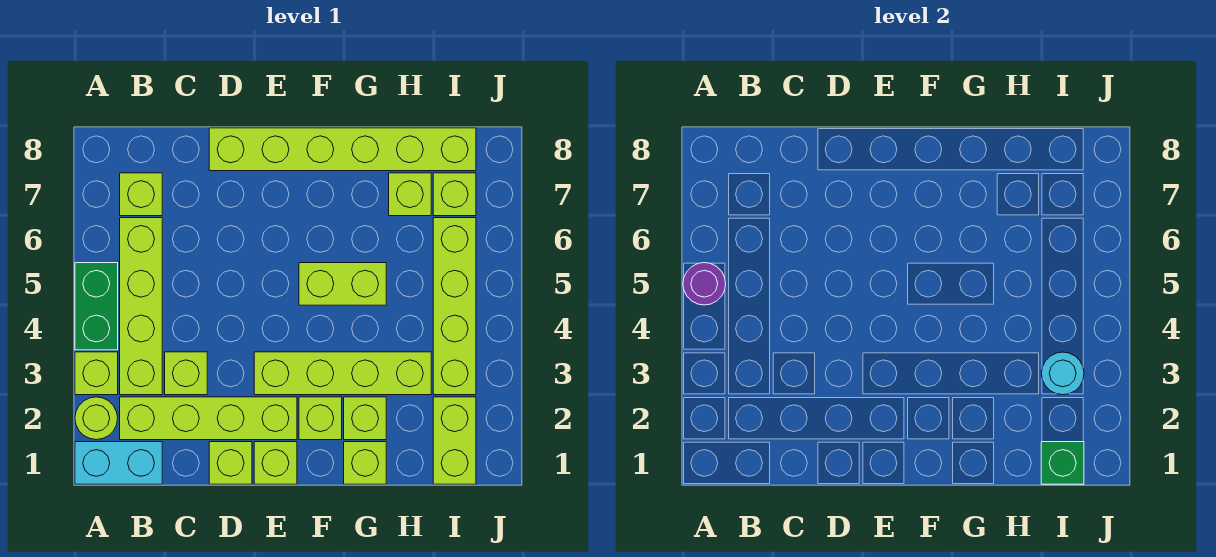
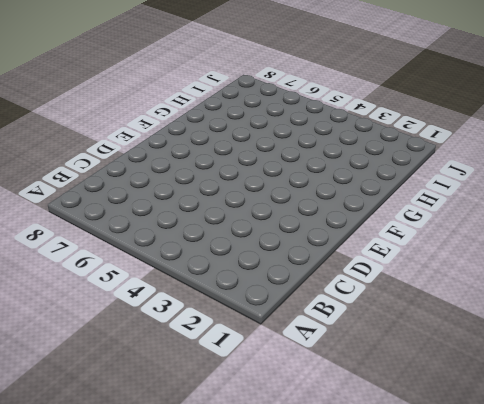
none -> cyan 1x2 brick [75,442,162,484]
none -> lime 1x1 round brick [75,397,118,440]
none -> lime 1x1 brick [75,352,118,395]

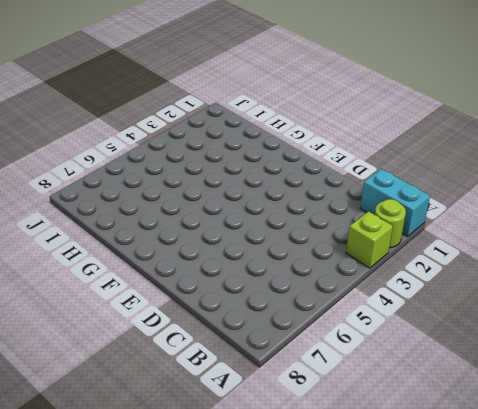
none -> green 1x2 brick [75,263,118,350]
none -> lime 1x4 brick [120,397,297,440]
none -> lime 1x4 brick [120,218,162,395]

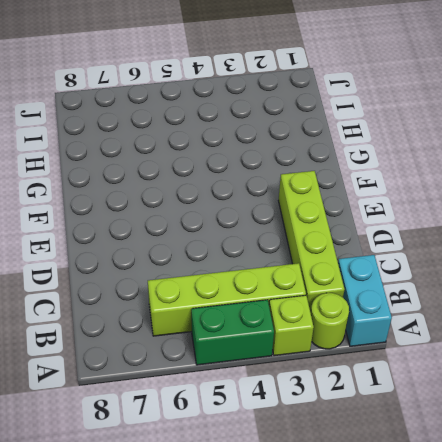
none -> lime 1x1 brick [120,173,162,216]
none -> lime 1x1 brick [165,352,207,395]
none -> lime 1x1 brick [209,442,252,484]

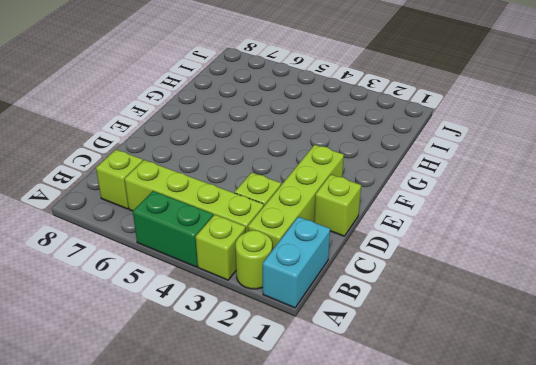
none -> lime 1x6 brick [209,128,476,171]
none -> lime 1x1 brick [254,442,297,484]
none -> lime 1x4 brick [254,352,431,395]

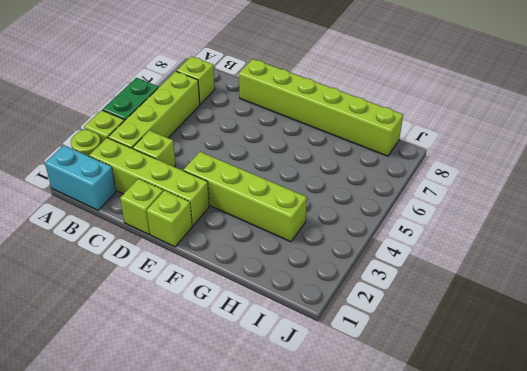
none -> lime 1x1 brick [299,397,342,440]
none -> lime 1x2 brick [299,263,386,305]
none -> lime 1x1 brick [344,442,386,484]

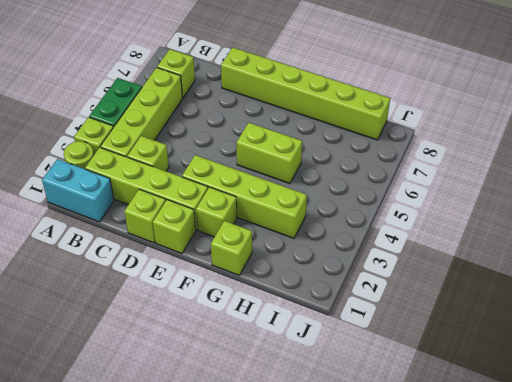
none -> lime 1x1 brick [344,397,386,440]
none -> lime 1x1 brick [389,173,431,216]
none -> lime 1x2 brick [433,397,476,484]

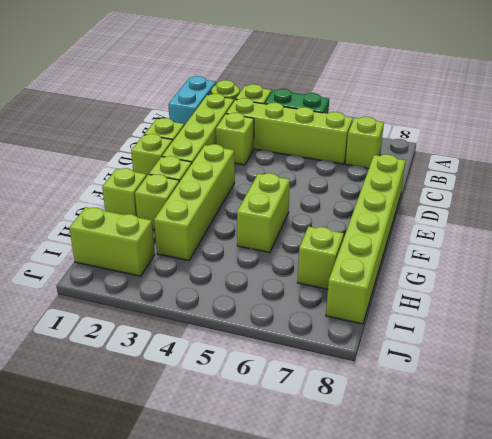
none -> lime 1x4 brick [433,218,476,395]
none -> lime 1x1 brick [433,173,476,216]
none -> purple 1x1 round brick [683,263,726,305]

